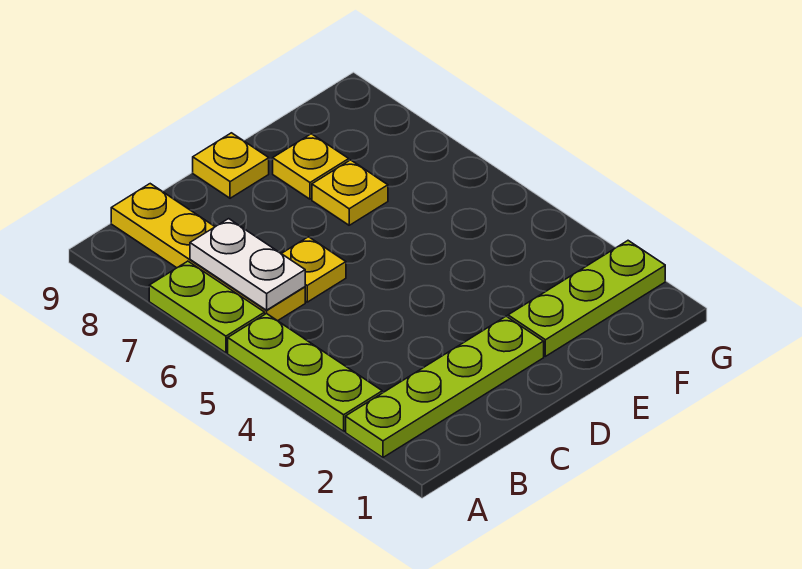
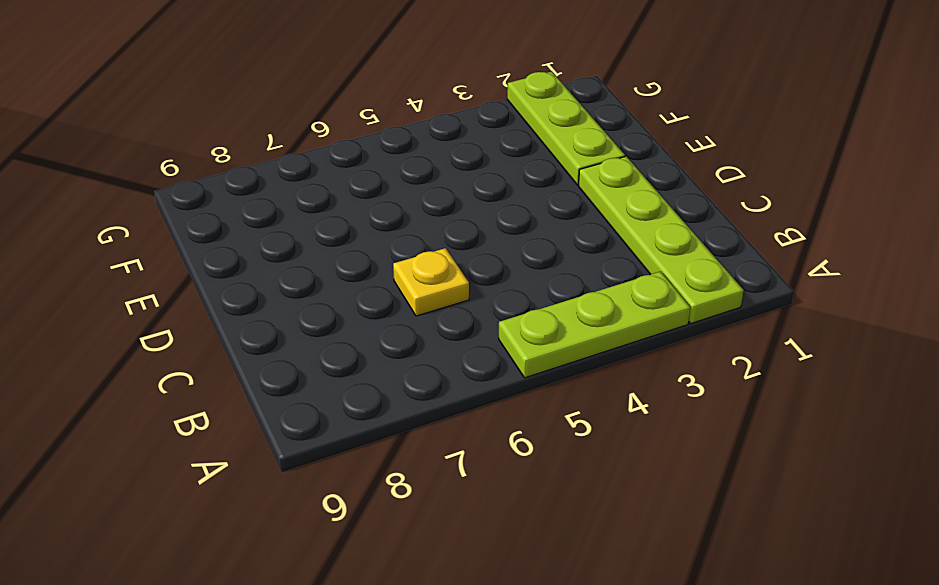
none -> lime 1x2 plate [149,261,265,353]
none -> yellow 1x4 plate [111,184,305,321]

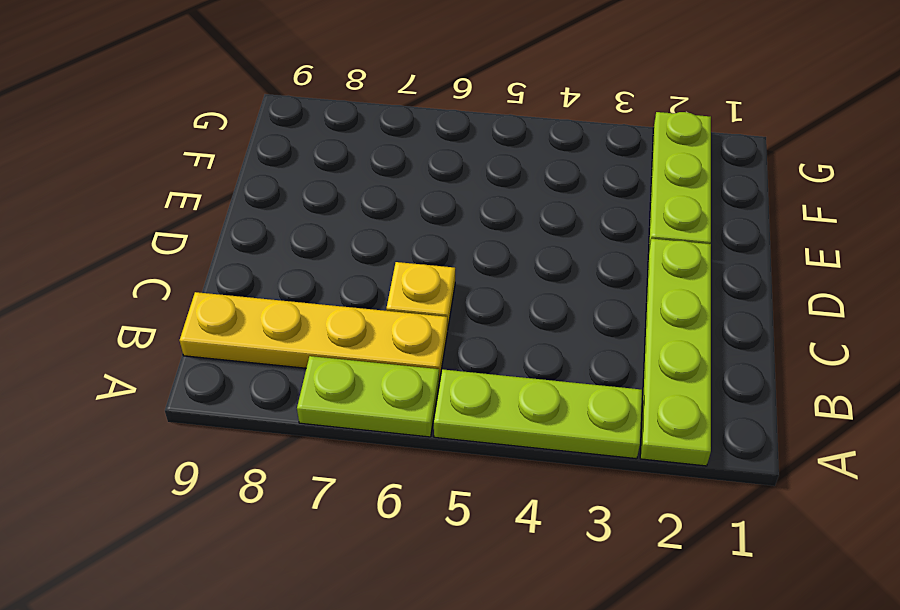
none -> yellow 1x1 plate [193,133,269,198]
none -> yellow 1x1 plate [312,160,388,225]

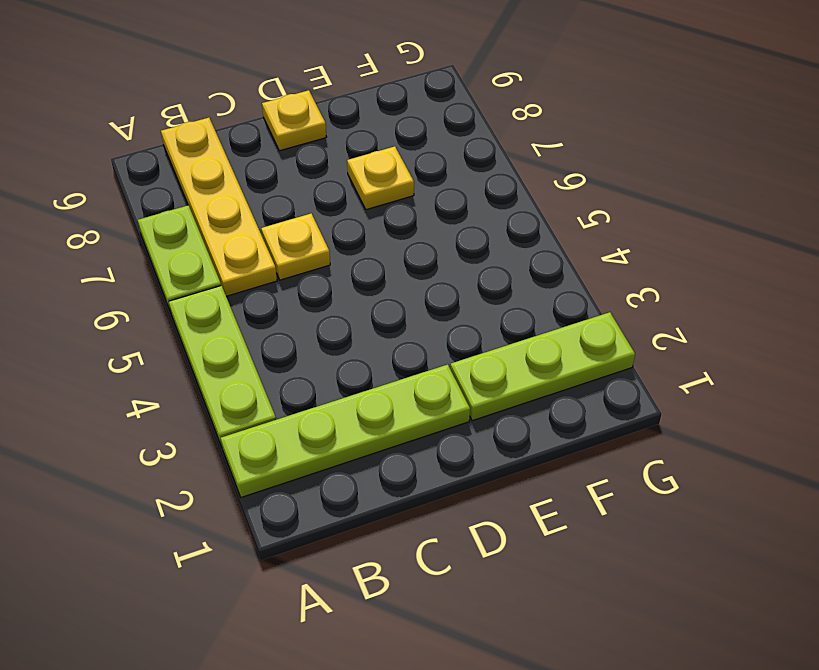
none -> yellow 1x1 plate [273,134,349,199]
none -> white 1x2 plate [190,219,305,310]

